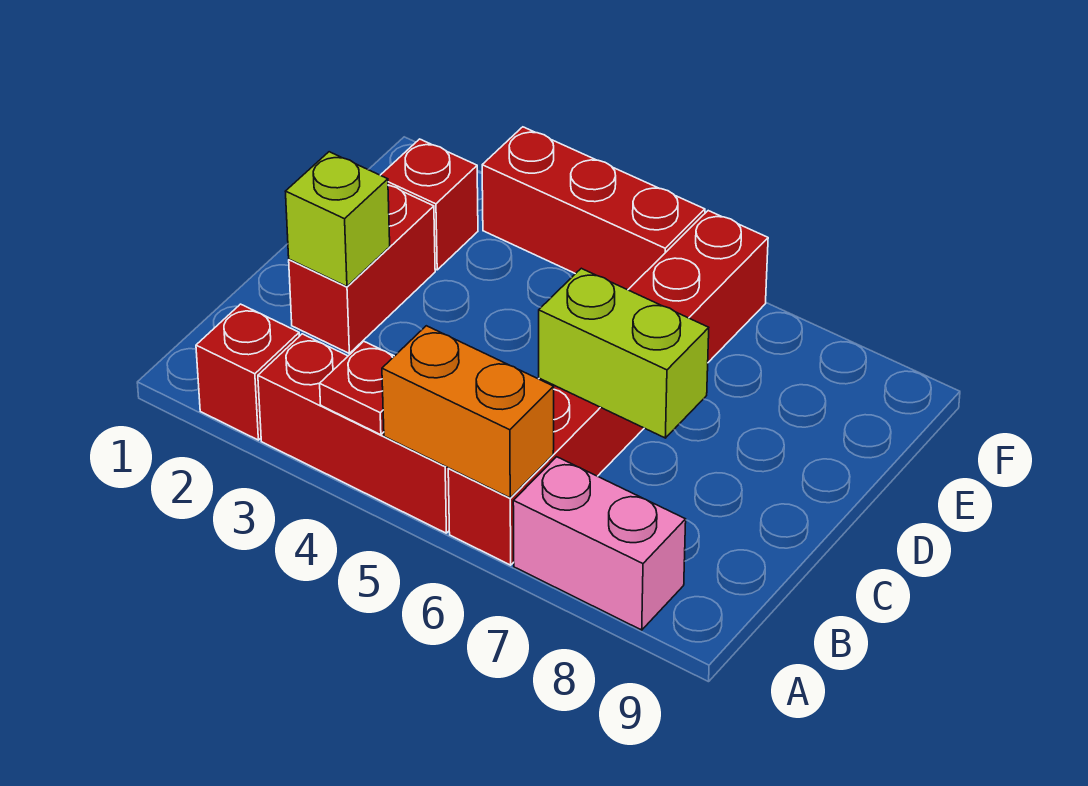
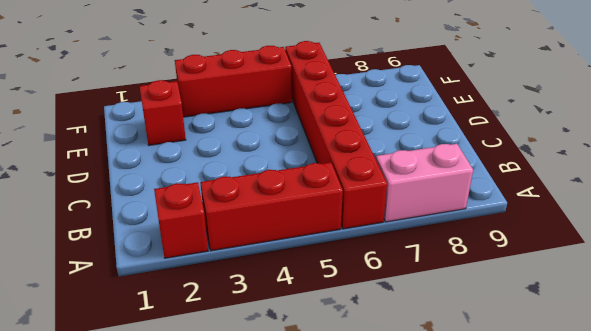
none -> red 1x2 brick [289,185,435,353]
none -> red 1x1 plate [320,341,394,435]

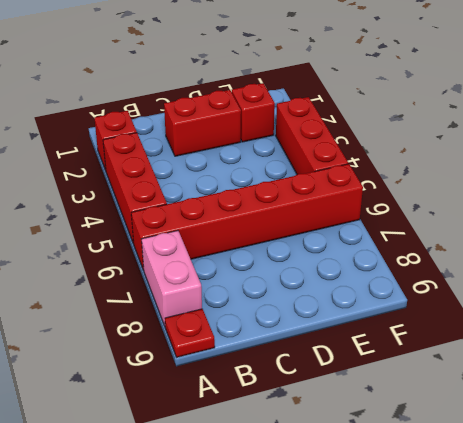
red 1x1 plate [165,309,215,357] -> red 1x1 plate moved to [320,341,394,435]
none -> orange 1x2 brick [382,326,554,498]
none -> lime 1x1 brick [285,152,390,287]

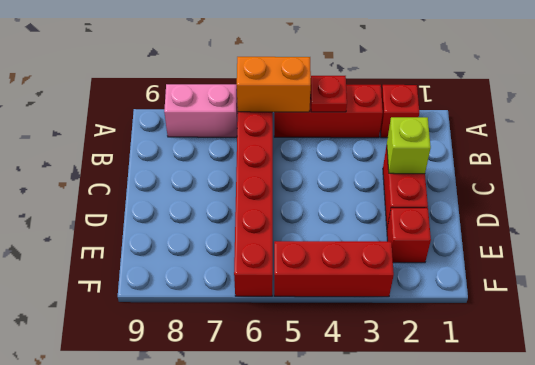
none -> lime 1x2 brick [539,268,709,438]

